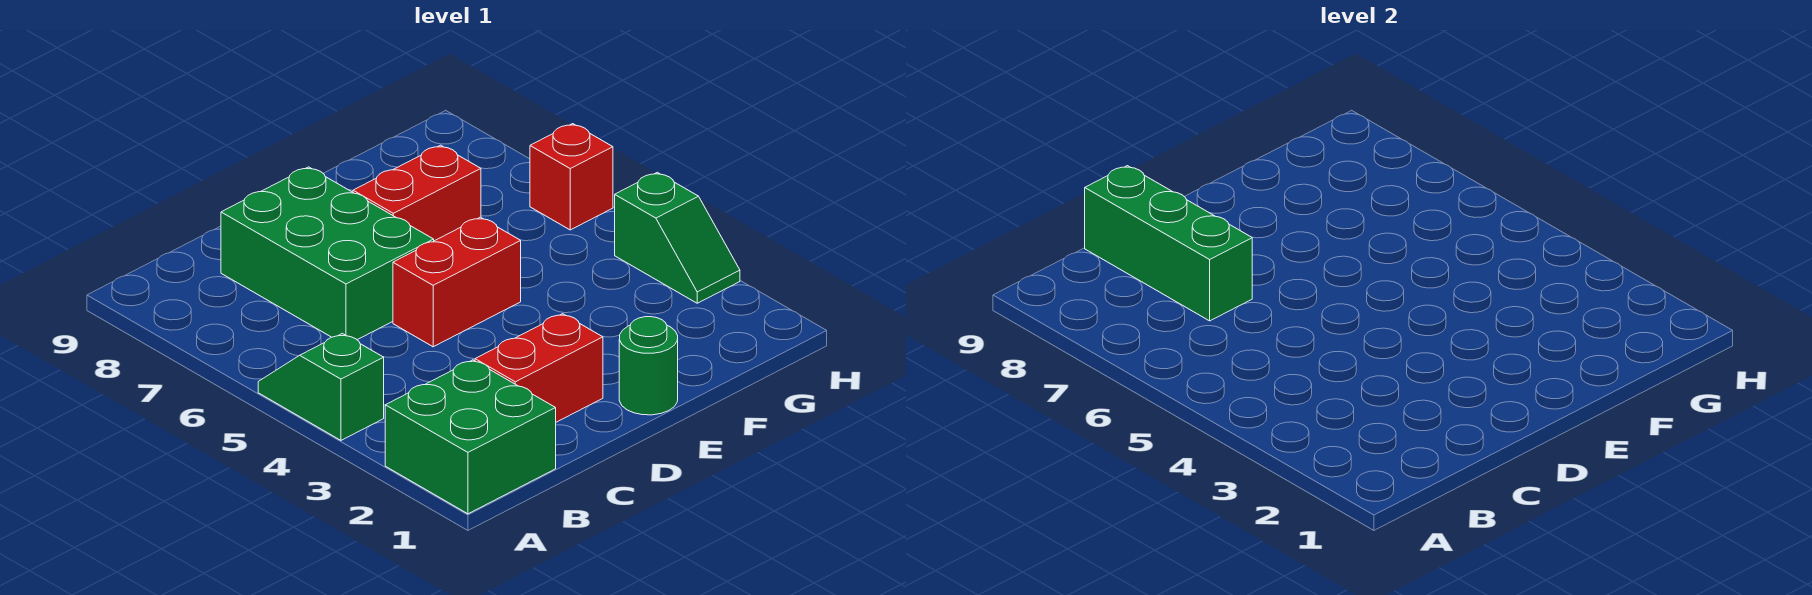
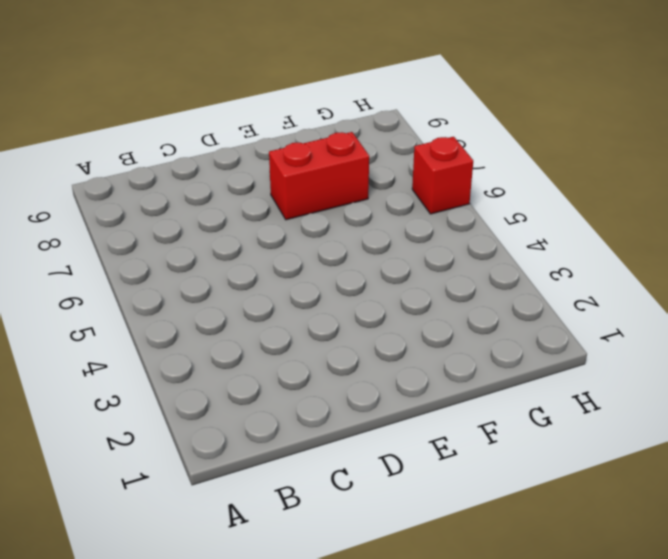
none -> green 2x2 brick [385,360,556,514]
none -> green 1x2 slope [258,333,384,440]

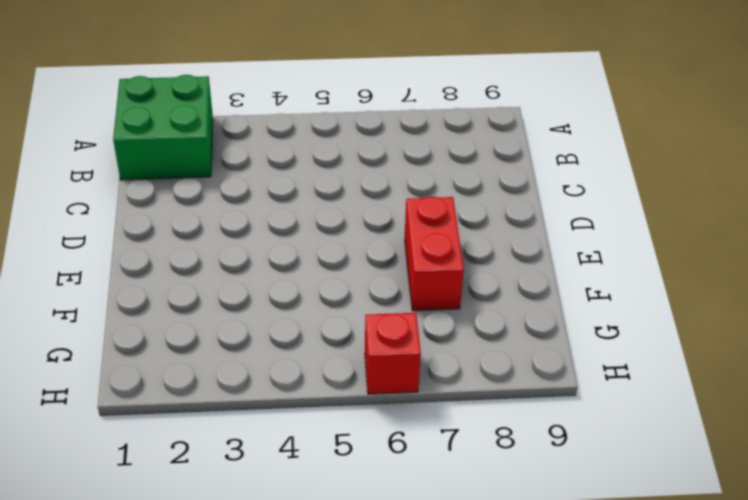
none -> green 1x2 slope [258,333,384,440]
none -> red 1x2 brick [475,314,603,422]

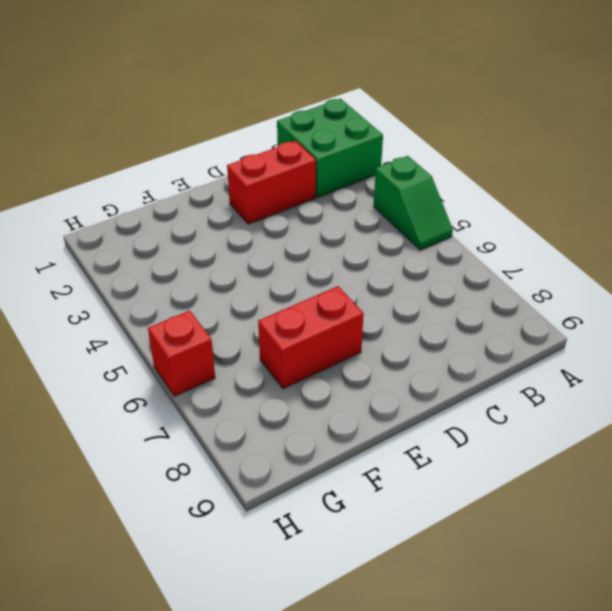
none -> green 2x3 brick [221,167,434,340]
none -> red 1x2 brick [393,217,521,347]

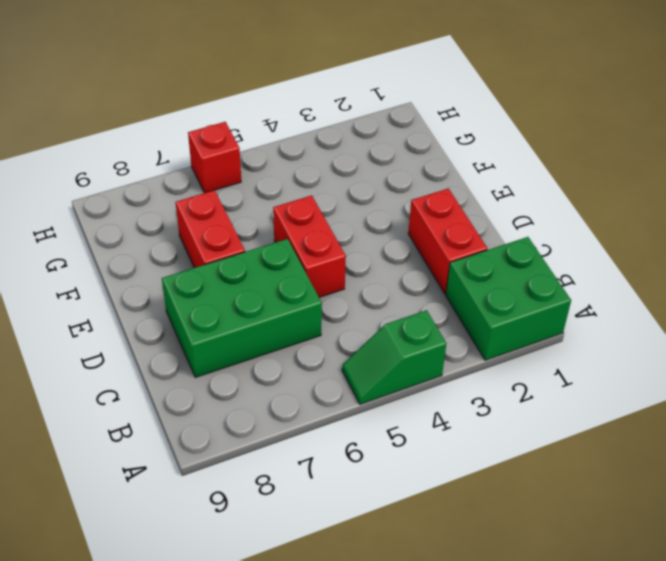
none -> green 1x1 round brick [619,317,678,415]
none -> green 1x2 slope [615,172,740,303]

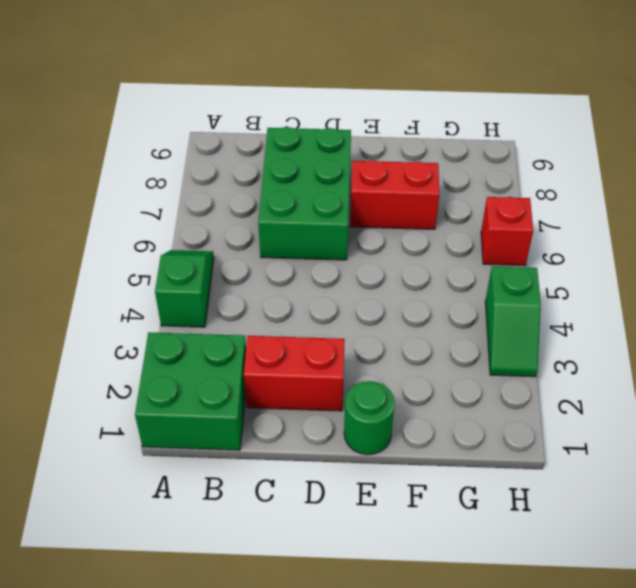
none -> red 1x2 brick [393,217,521,347]
none -> green 1x3 brick [1085,166,1252,321]

